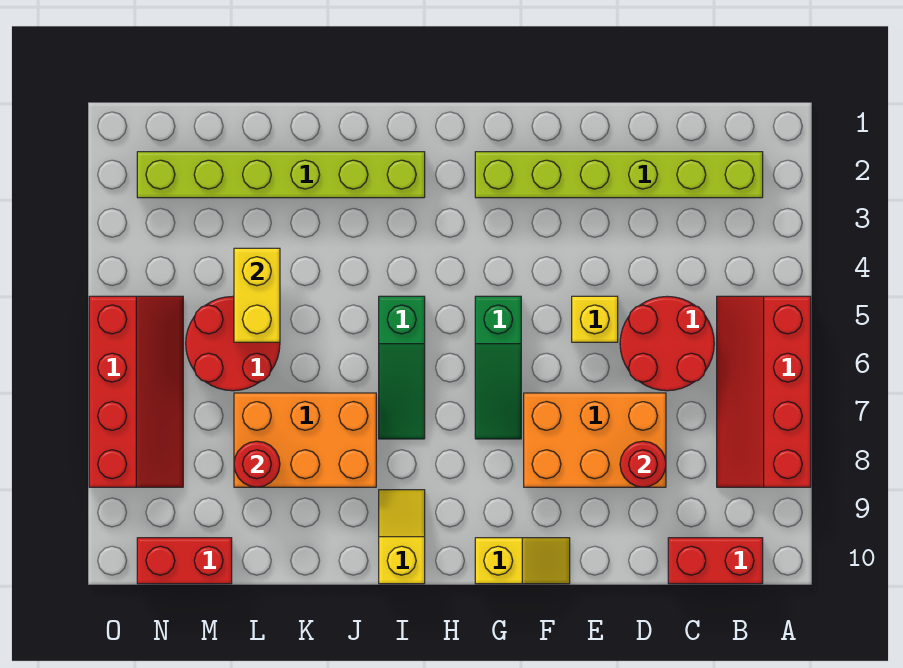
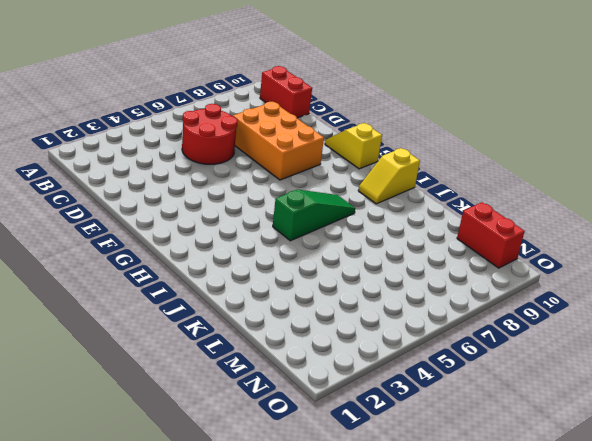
none -> red 2x4 slope [717,296,811,487]
none -> lime 1x6 brick [475,152,763,198]
none -> yellow 1x1 brick [572,296,618,342]

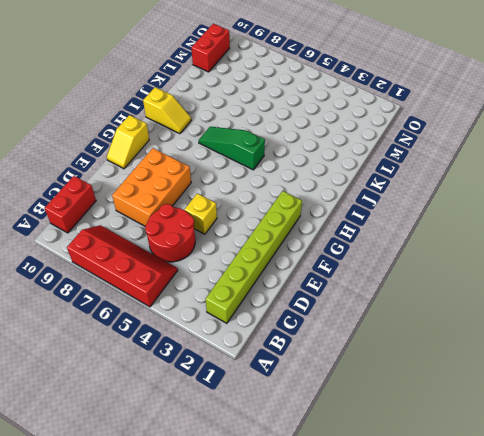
none -> green 1x3 slope [475,296,521,439]
none -> lime 1x6 brick [137,152,425,198]
none -> orange 2x3 brick [234,393,376,487]

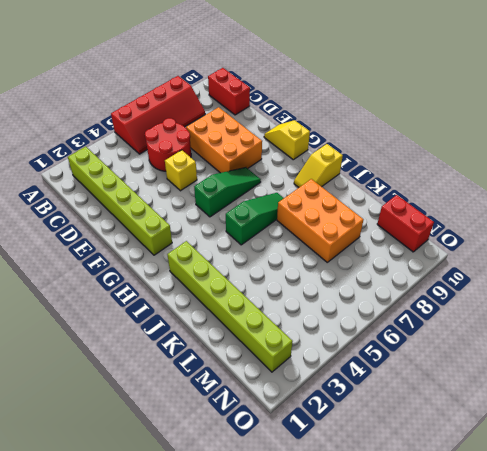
none -> red 2x2 round brick [186,296,280,391]
none -> red 2x4 slope [89,296,183,487]
none -> red 1x1 round brick [620,441,666,487]

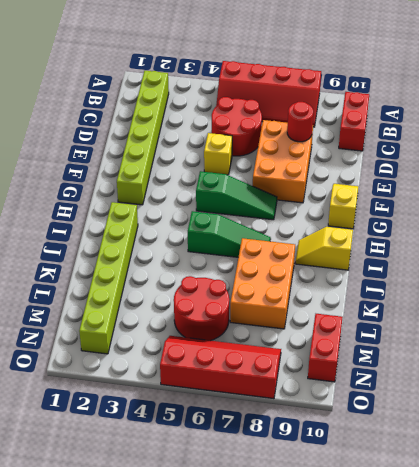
none -> yellow 1x2 brick [234,248,280,342]
none -> red 1x1 round brick [234,441,280,487]

